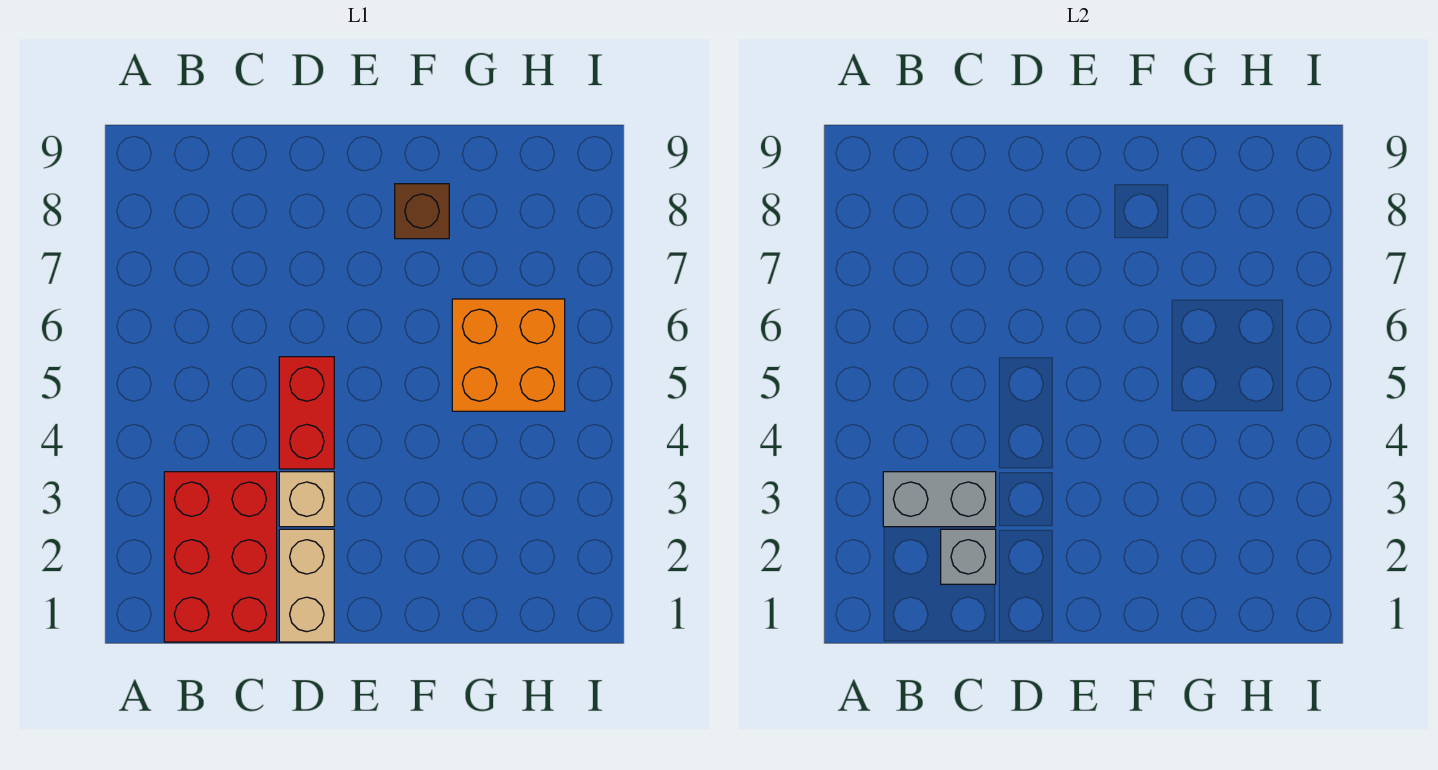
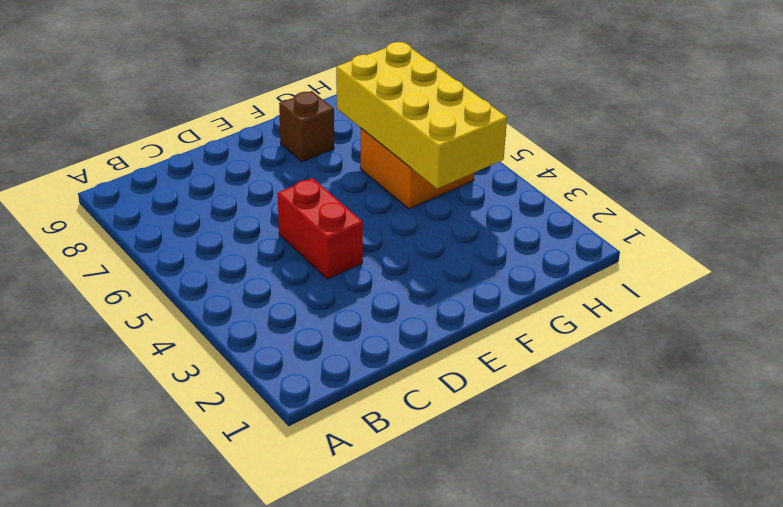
yellow 2x4 brick [336,42,507,189] -> none
none -> red 2x3 brick [164,472,277,642]
none -> tan 1x2 brick [279,529,334,642]

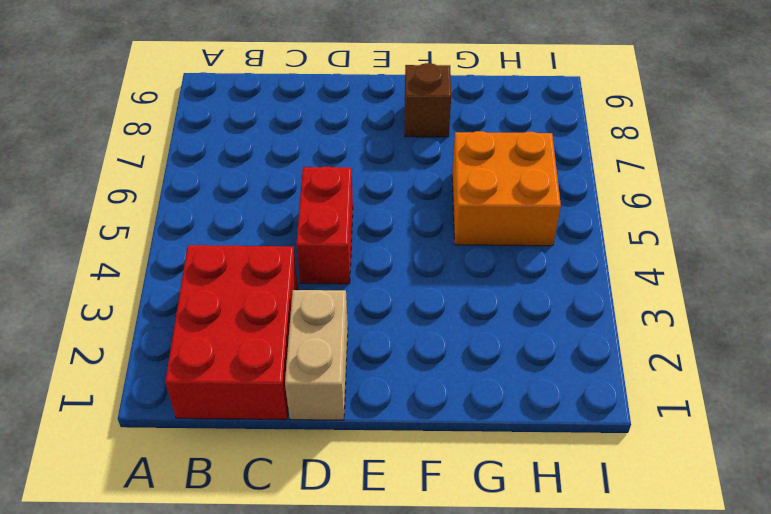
none -> tan 1x1 brick [279,472,334,527]
none -> grey 1x2 brick [883,472,996,527]

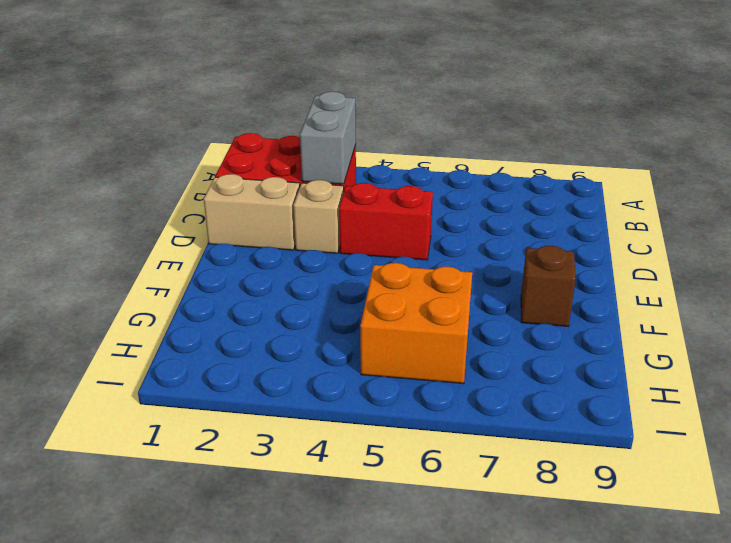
none -> grey 1x1 brick [941,529,996,584]

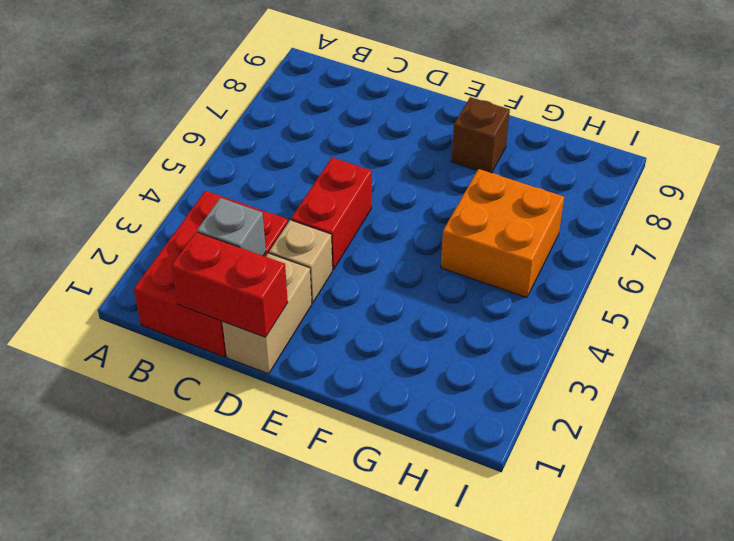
red 1x2 brick [172,232,288,337] -> none
none -> grey 1x2 brick [883,472,996,527]

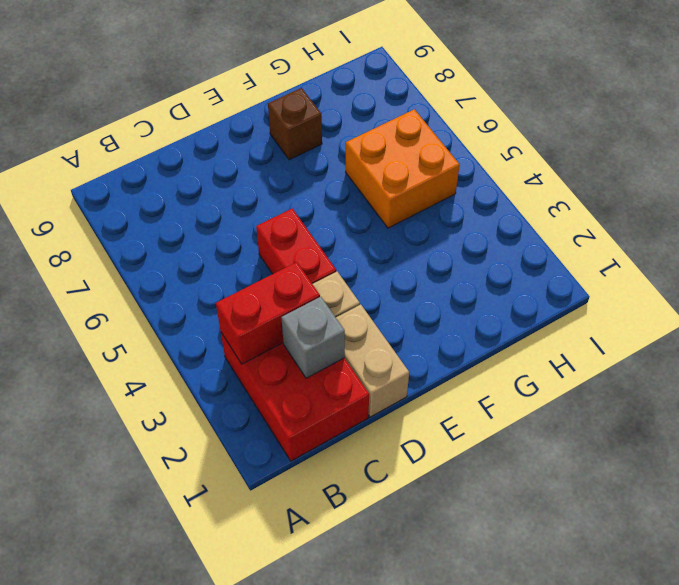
red 1x2 brick [216,262,320,364] -> grey 1x2 brick [883,472,996,527]

